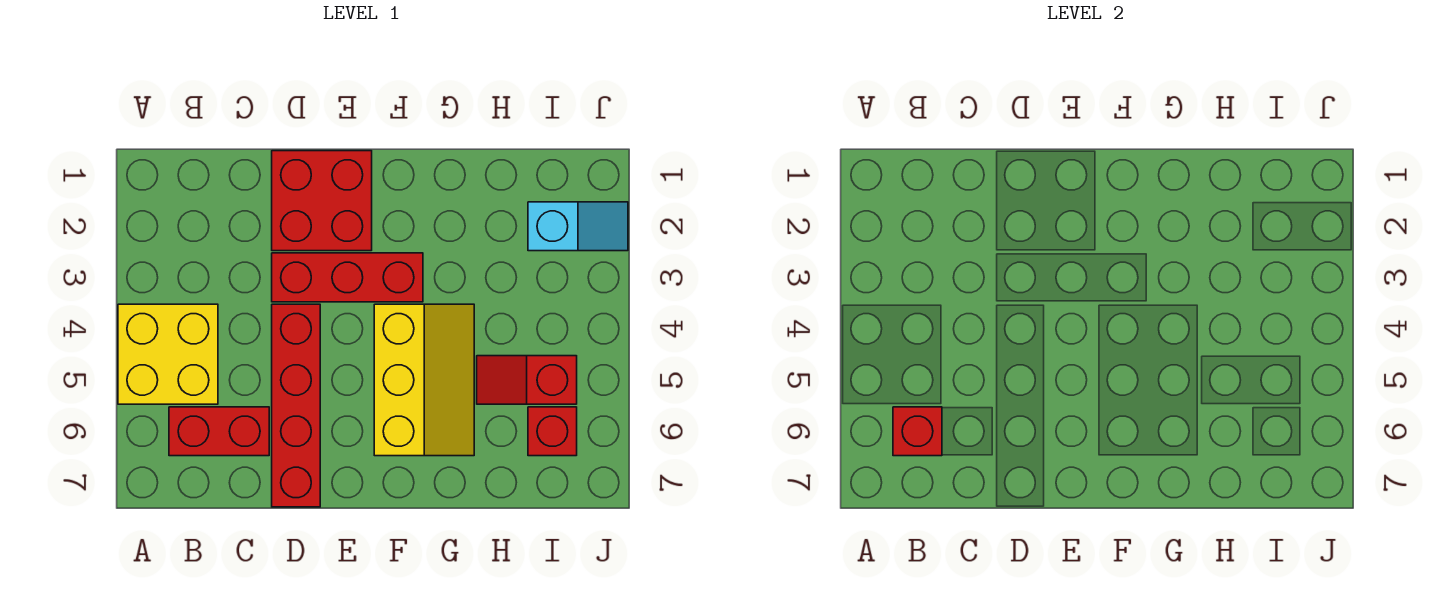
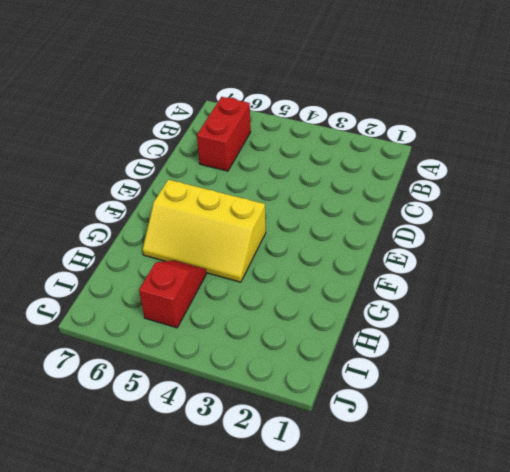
none -> yellow 2x2 brick [118,304,218,404]
none -> red 2x2 brick [272,151,372,251]

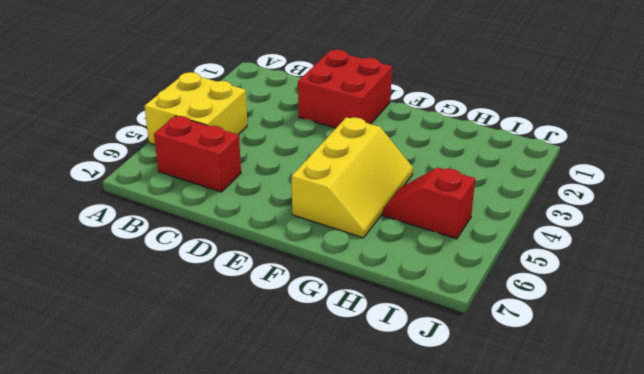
none -> red 1x3 brick [272,253,423,302]
none -> red 1x4 brick [272,304,320,507]

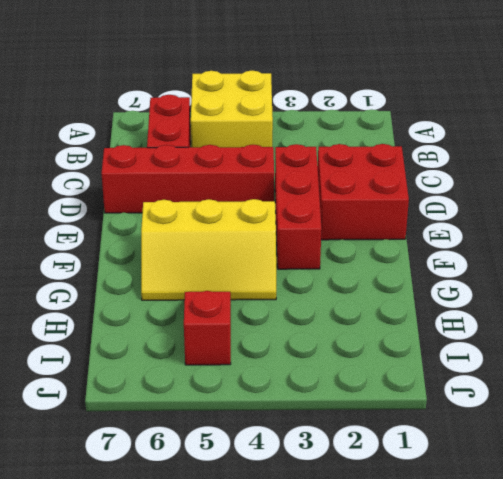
none -> cyan 1x2 slope [528,202,628,251]
none -> red 1x1 brick [528,407,577,456]

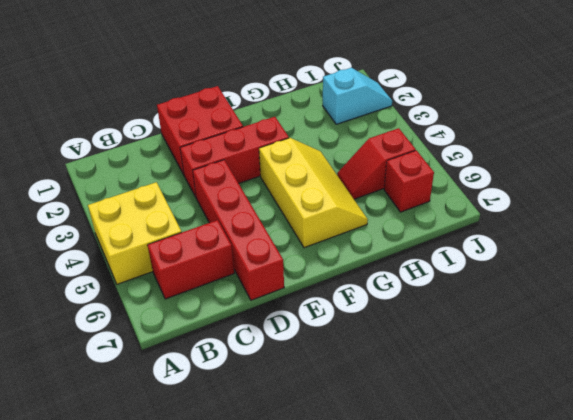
none -> red 1x1 brick [893,407,942,456]

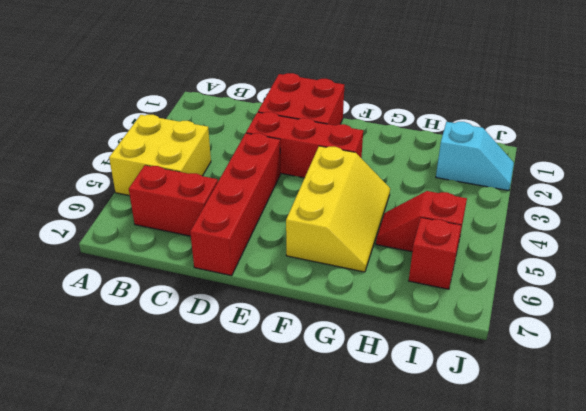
none -> red 1x1 brick [893,407,942,456]

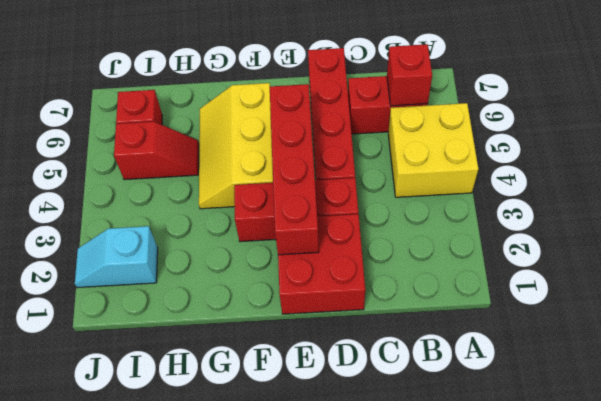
red 1x4 brick [270,84,319,255] -> none

